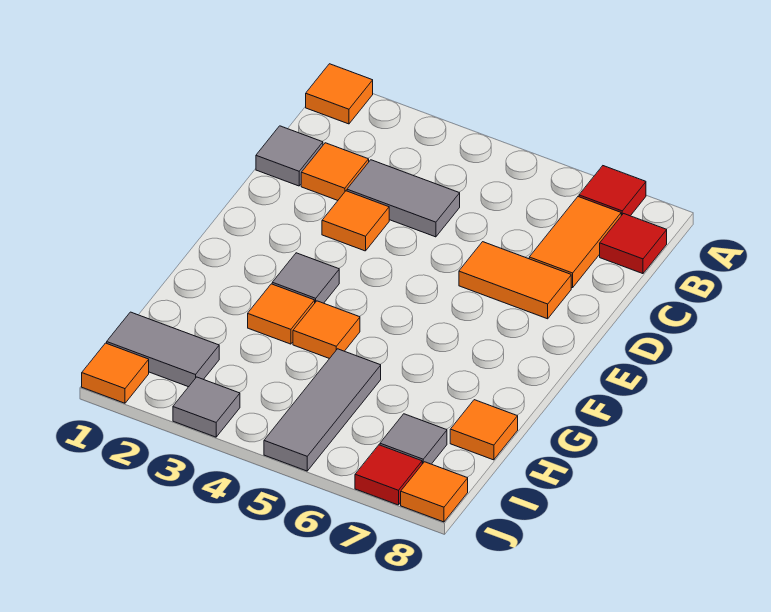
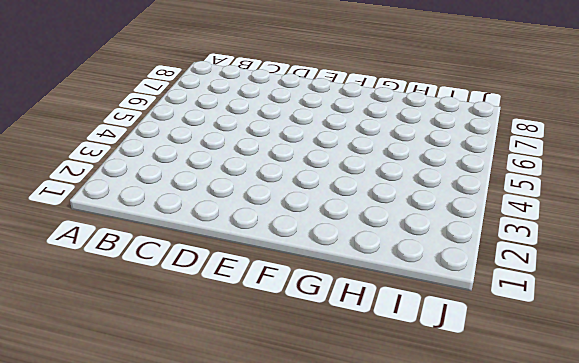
none -> orange 1x1 tile [306,64,373,124]
none -> red 1x1 tile [579,166,646,216]
none -> orange 1x2 tile [529,197,621,288]

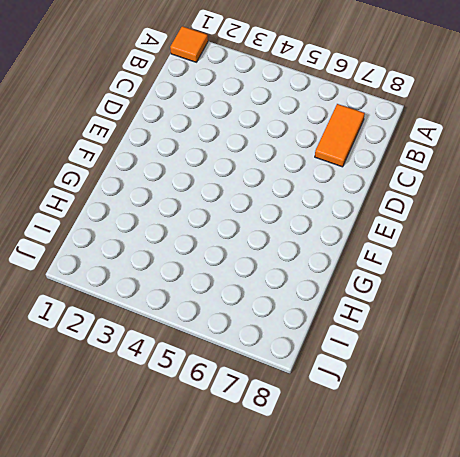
none -> red 1x1 tile [579,166,646,216]
none -> red 1x1 tile [600,214,667,274]
none -> grey 1x1 tile [256,126,323,186]

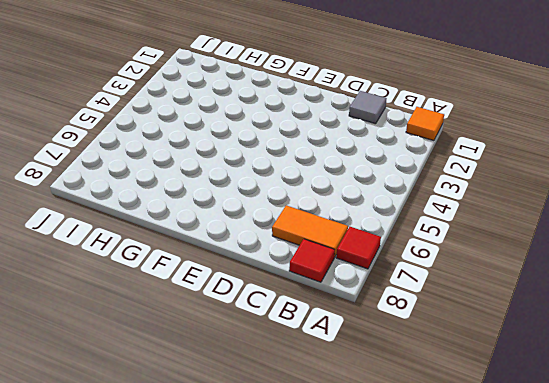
none -> orange 1x1 tile [301,143,369,200]
none -> grey 1x2 tile [347,160,460,237]
none -> orange 1x1 tile [322,191,389,251]

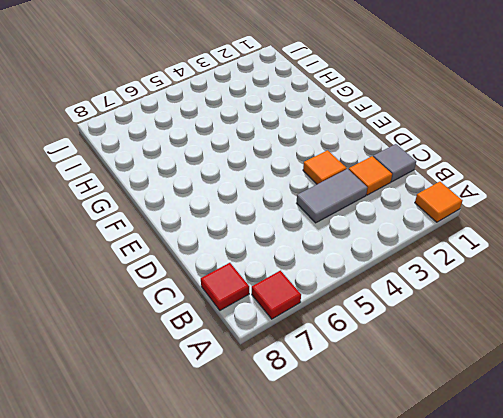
none -> orange 1x2 tile [529,197,621,288]
none -> orange 1x2 tile [459,242,571,319]
none -> grey 1x1 tile [272,253,339,303]

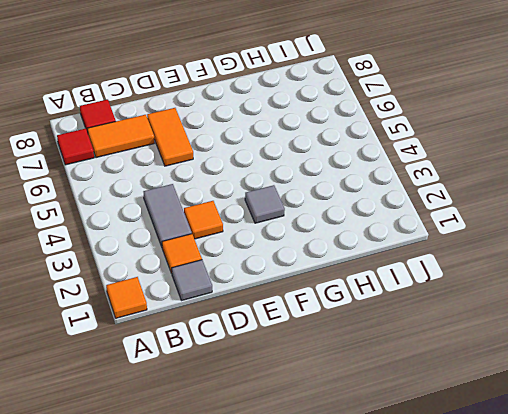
none -> orange 1x1 tile [248,284,315,344]
none -> orange 1x1 tile [293,301,360,359]
none -> grey 1x3 tile [264,349,381,471]

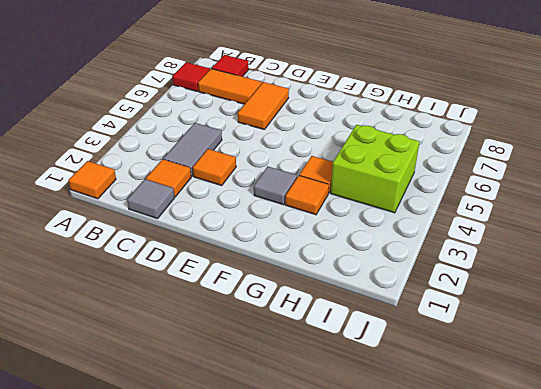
lime 2x2 brick [331,125,420,213] -> grey 1x3 tile [264,349,381,471]
none -> orange 1x1 tile [450,400,518,460]
none -> grey 1x2 tile [107,312,219,387]
none -> grey 1x1 tile [380,414,447,464]

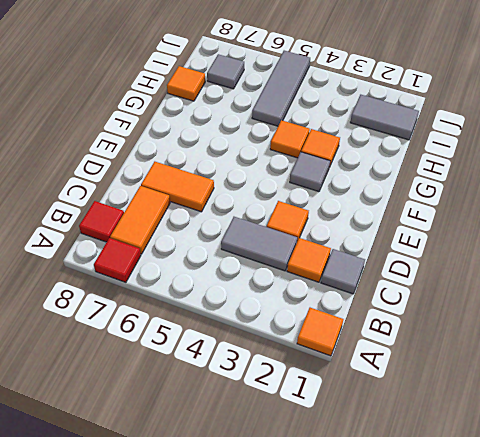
none -> orange 1x1 tile [82,343,149,403]
none -> grey 1x1 tile [173,377,240,437]
none -> red 1x1 tile [355,445,422,505]

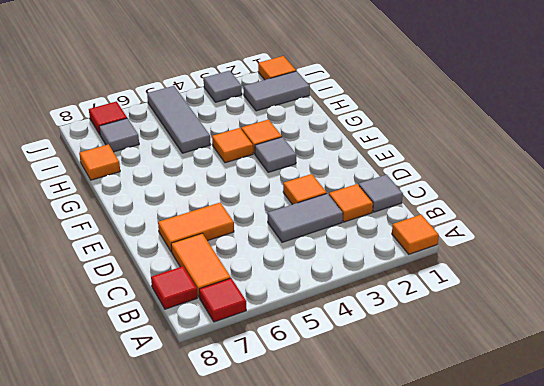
none -> orange 1x1 tile [401,462,468,522]

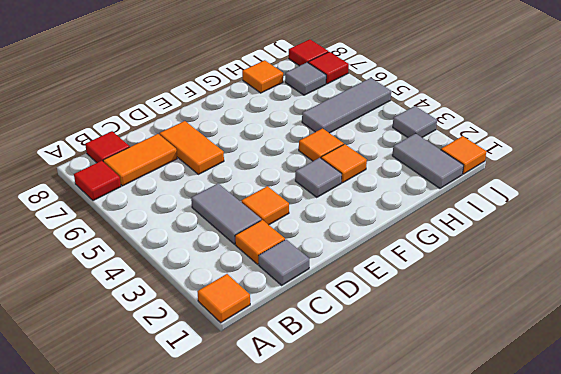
red 1x1 tile [289,39,328,66] -> orange 1x1 tile [401,462,468,522]

